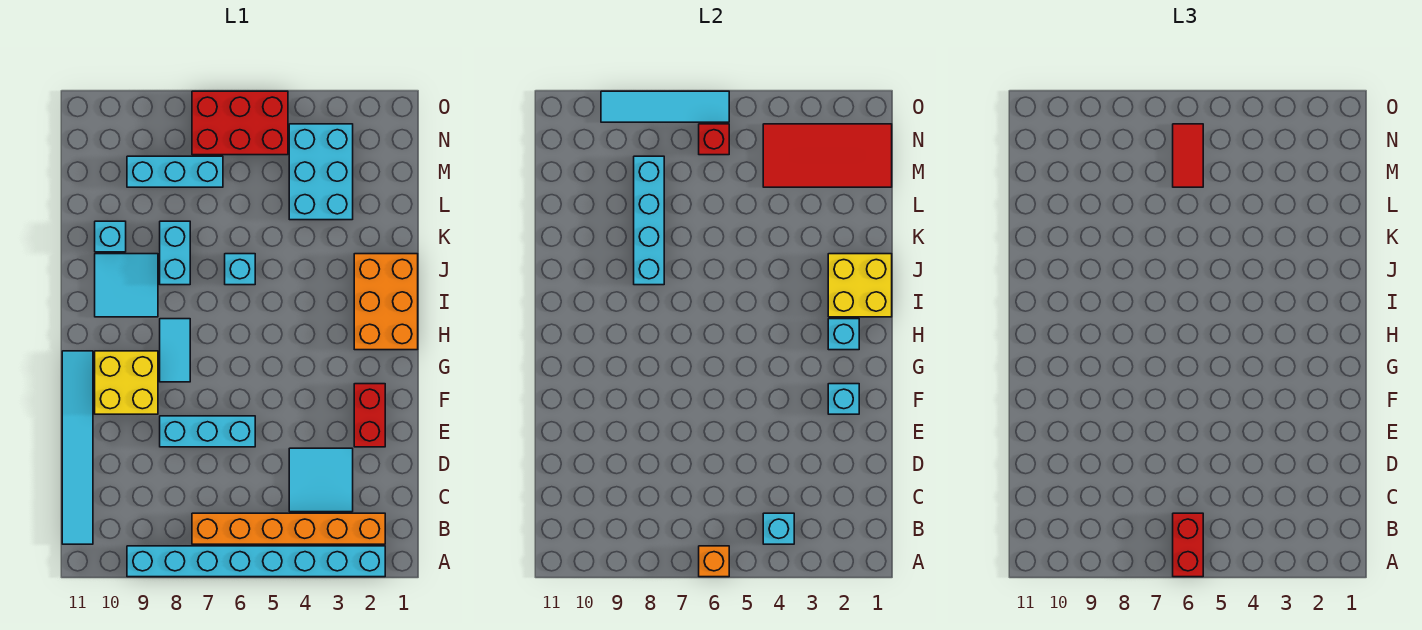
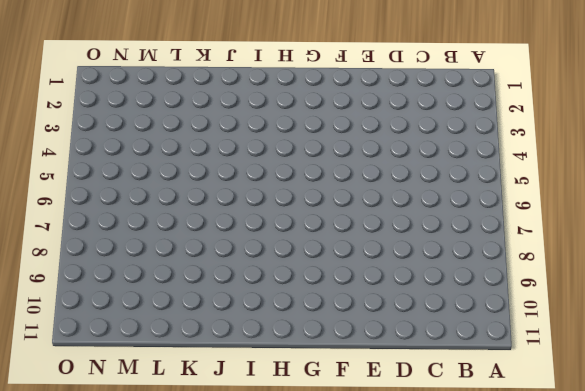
none -> cyan 1x8 brick [127,546,385,577]
none -> orange 1x6 brick [192,513,385,544]
none -> cyan 1x6 tile [62,351,93,544]

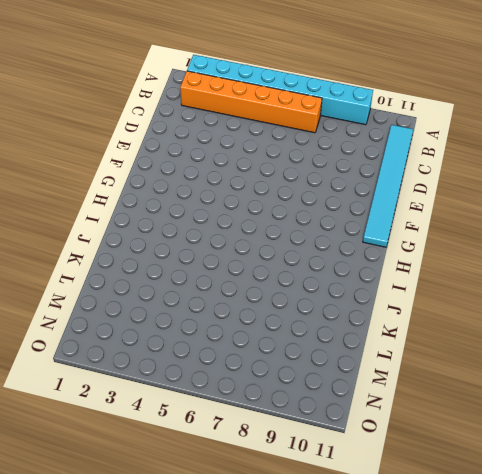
none -> cyan 2x2 tile [289,448,353,512]
none -> red 1x2 brick [354,384,385,447]
none -> cyan 1x3 brick [160,416,255,447]

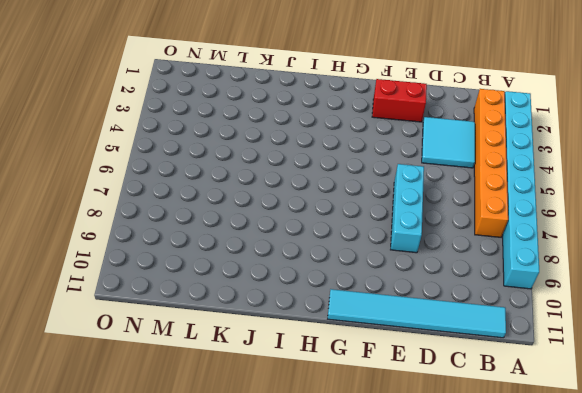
none -> yellow 2x2 brick [95,351,158,414]
none -> cyan 1x2 tile [160,319,190,382]
none -> orange 2x3 brick [354,254,418,350]

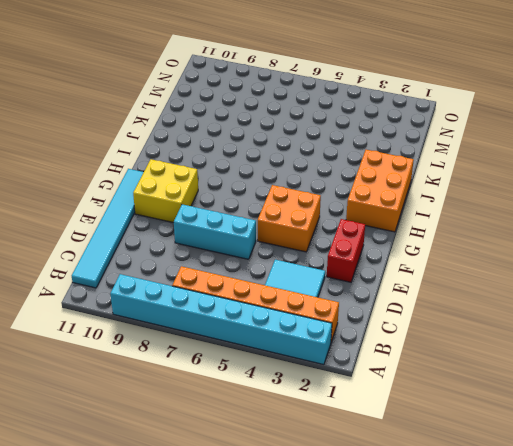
orange 2x2 brick [258,185,321,252] -> none
none -> cyan 1x2 tile [160,319,190,382]
none -> cyan 2x2 tile [95,254,158,317]
none -> cyan 1x1 brick [225,254,255,285]

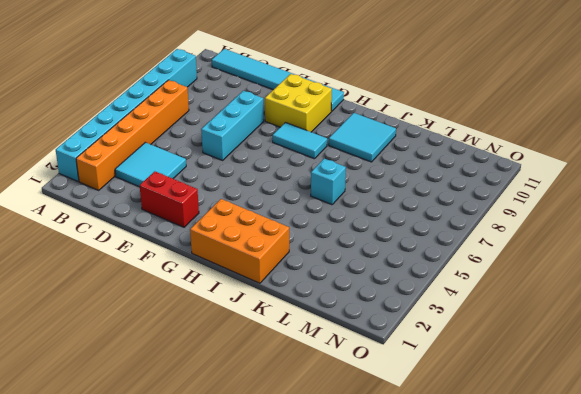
none -> cyan 1x2 brick [160,221,190,285]
none -> cyan 1x1 brick [95,221,126,252]
none -> cyan 2x3 brick [289,124,353,220]

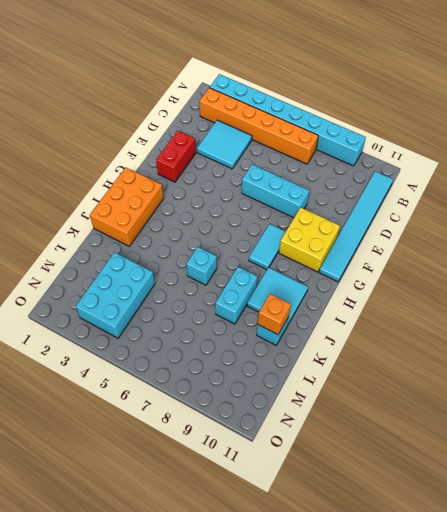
orange 1x1 brick [258,294,291,334] -> orange 1x1 brick moved to [699,546,729,577]
none -> cyan 1x3 brick [127,156,223,187]
none -> red 2x3 brick [192,91,288,155]
none -> cyan 1x1 brick [763,513,794,544]

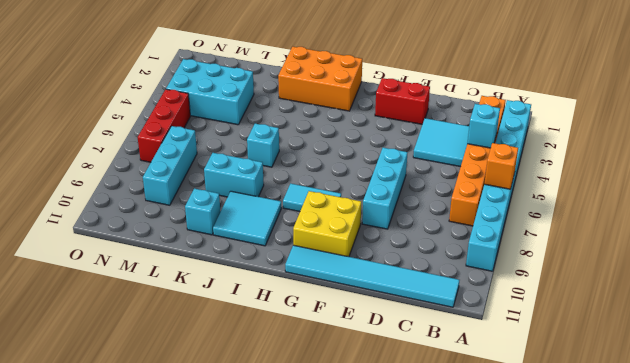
red 1x3 brick [138,89,190,162] -> red 2x3 brick [192,91,288,155]
none -> cyan 1x1 brick [828,384,859,414]
none -> cyan 1x1 brick [828,319,859,350]
none -> yellow 2x2 brick [828,254,892,317]

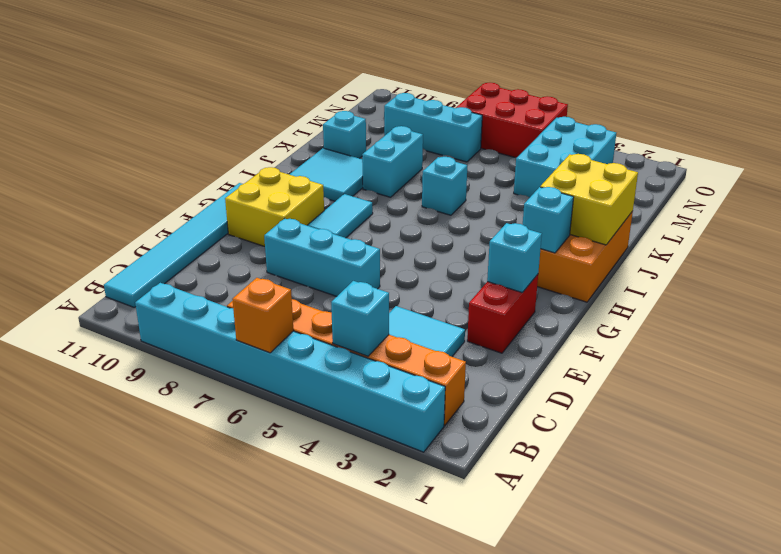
none -> cyan 1x4 brick [634,156,664,285]
none -> red 2x4 tile [763,124,892,187]
none -> red 1x1 brick [699,124,729,155]

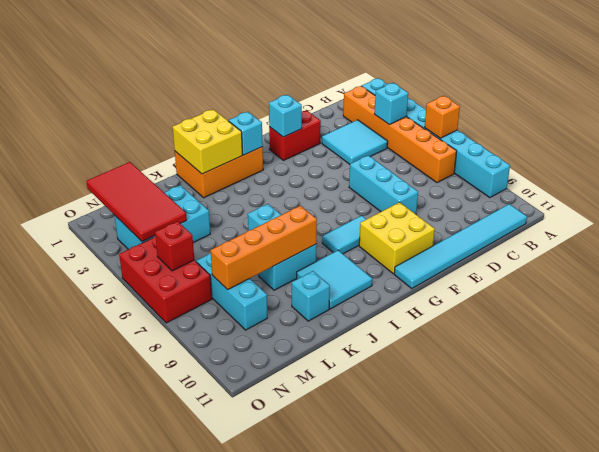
orange 1x4 brick [211,206,317,290] -> cyan 1x4 brick [634,156,664,285]
none -> cyan 1x4 tile [601,91,729,122]
none -> red 1x2 brick [1173,513,1203,577]
none -> red 1x2 tile [1173,124,1203,187]

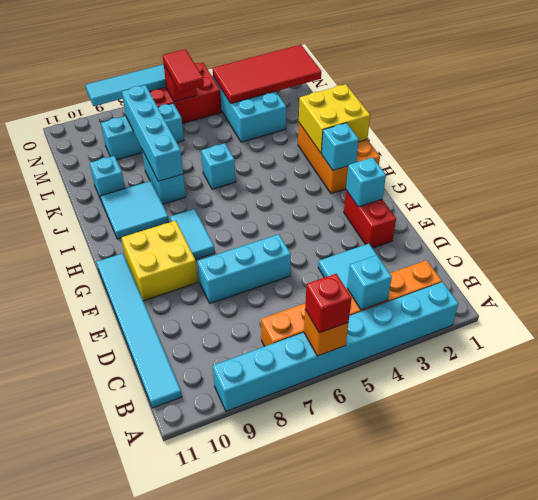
red 1x1 brick [305,274,352,333] -> red 1x2 brick [1173,513,1203,577]

